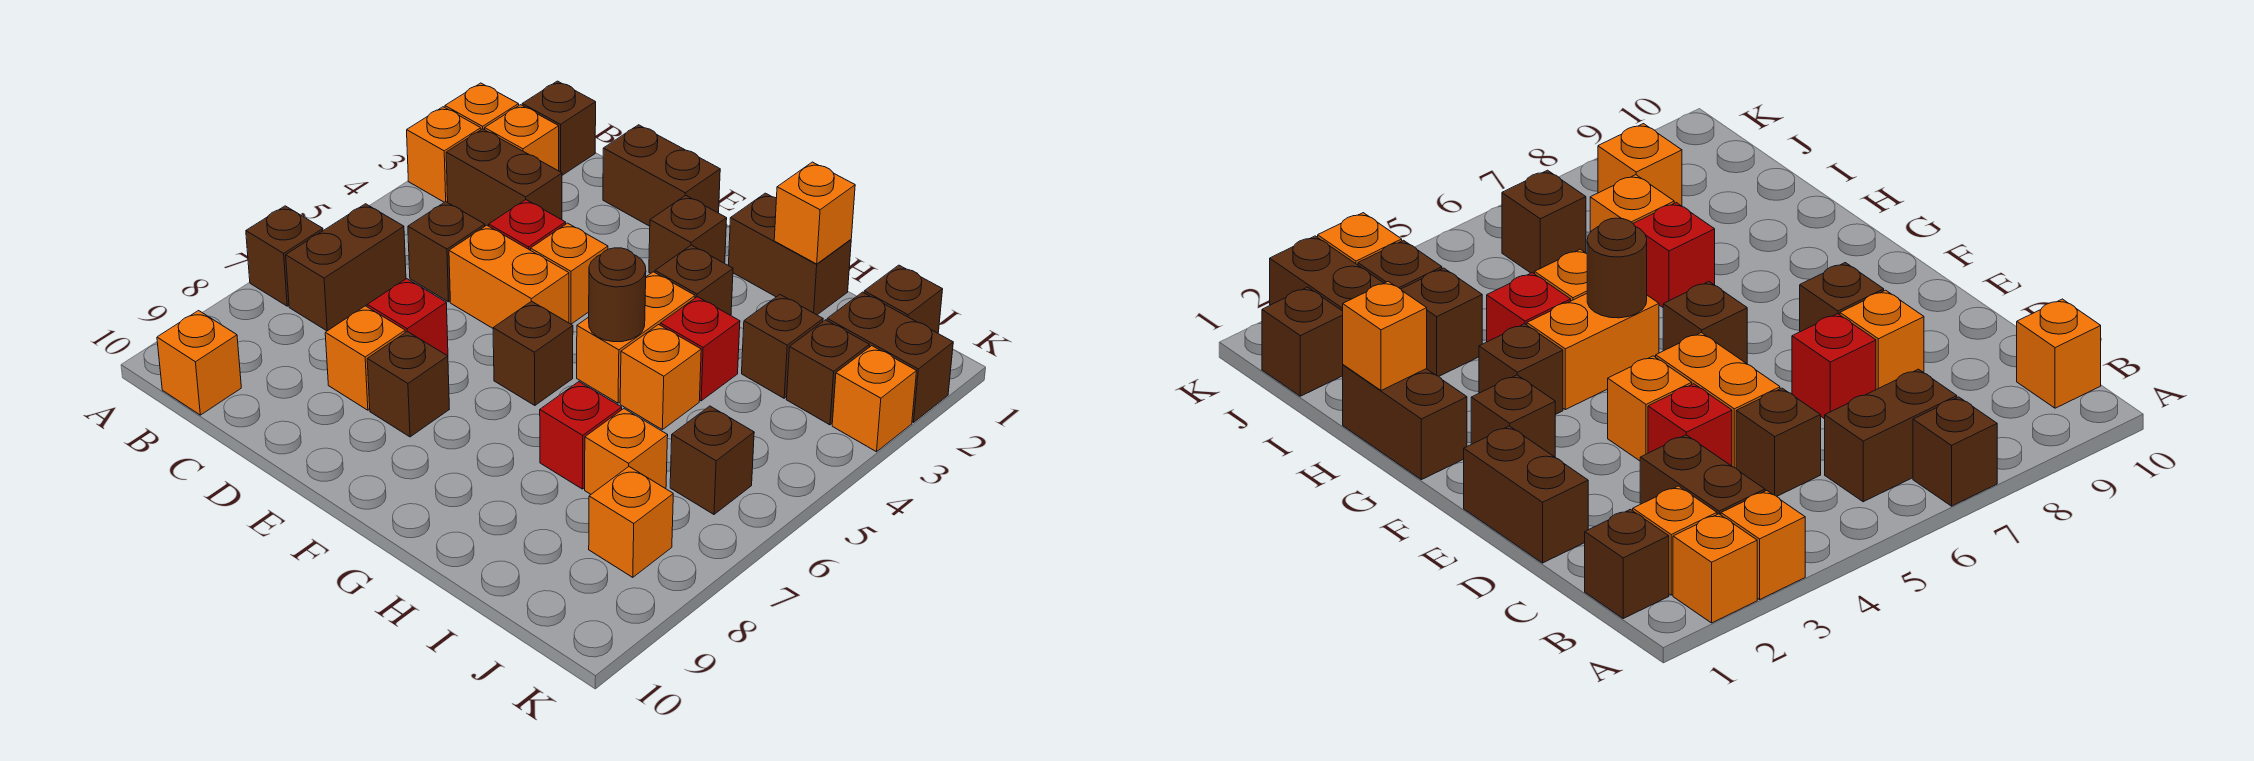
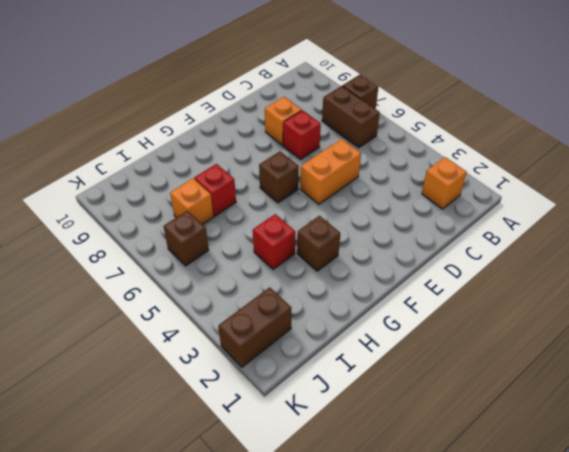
none -> orange 1x1 brick [445,83,519,130]
none -> orange 1x1 brick [407,107,481,202]
none -> brown 1x1 brick [522,81,596,175]
none -> brown 1x2 brick [446,129,562,226]

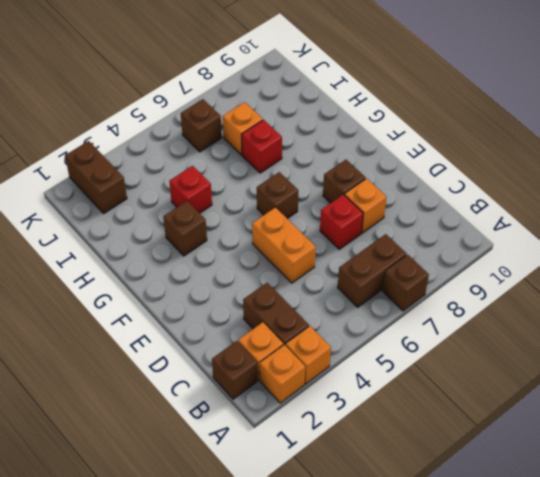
none -> orange 1x1 brick [157,311,241,415]
none -> brown 1x1 brick [408,202,485,302]
none -> brown 1x2 brick [603,125,720,226]
none -> red 1x1 brick [489,200,566,250]

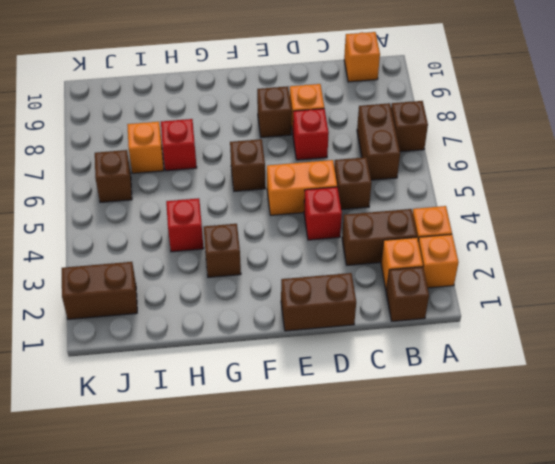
none -> orange 1x1 brick [531,223,608,324]
none -> brown 1x1 brick [649,195,727,273]
none -> brown 1x2 brick [728,193,851,315]
none -> orange 1x2 brick [577,272,695,403]

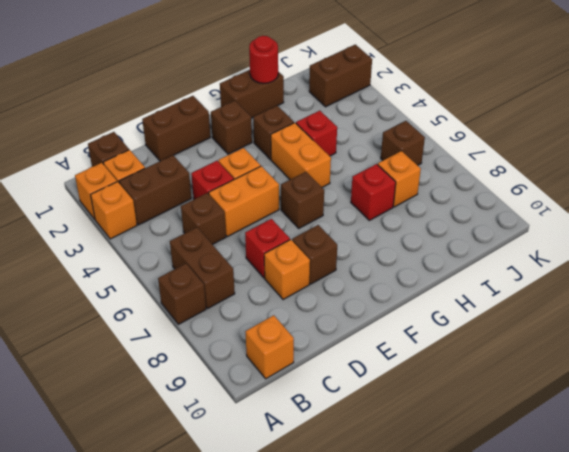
red 1x1 round brick [249,36,278,83] -> orange 1x1 brick [774,162,855,264]
none -> orange 1x1 brick [620,325,701,430]
none -> brown 1x1 brick [742,295,823,398]
none -> brown 1x1 brick [864,265,943,333]
none -> brown 1x1 brick [786,320,869,425]

